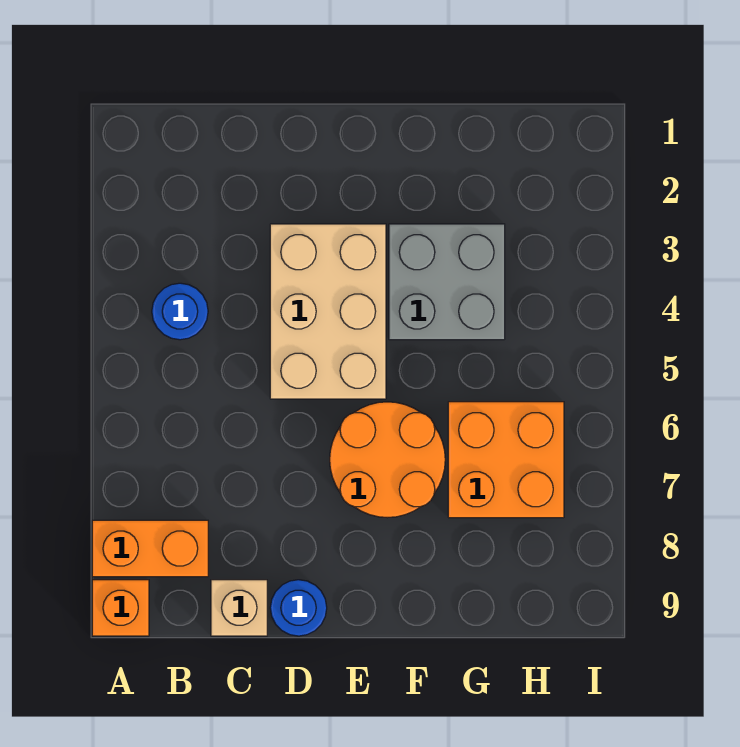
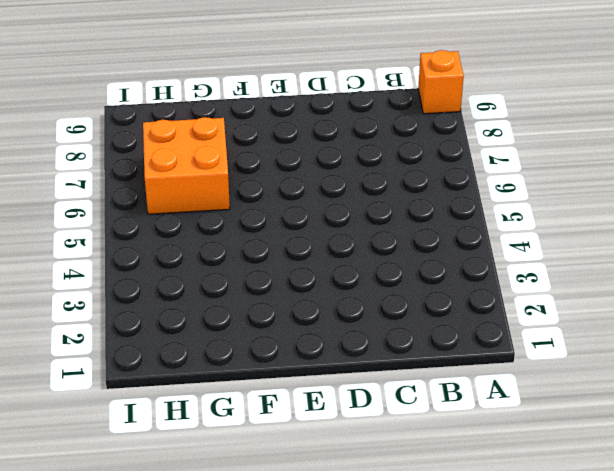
none -> orange 1x2 brick [92,520,208,577]
none -> blue 1x1 round brick [152,283,208,340]

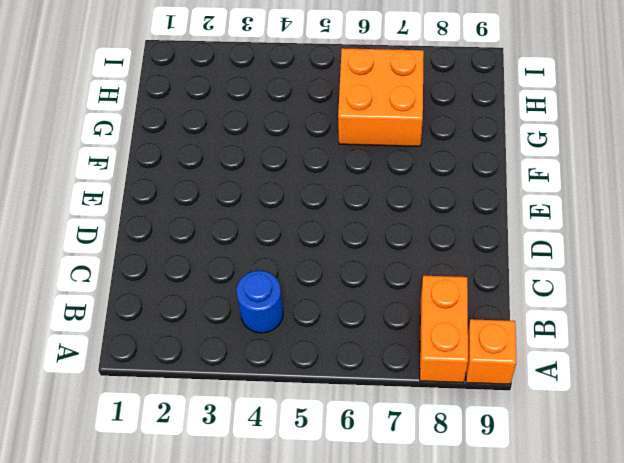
none -> tan 1x1 brick [211,580,267,636]
none -> tan 2x3 brick [270,224,386,399]

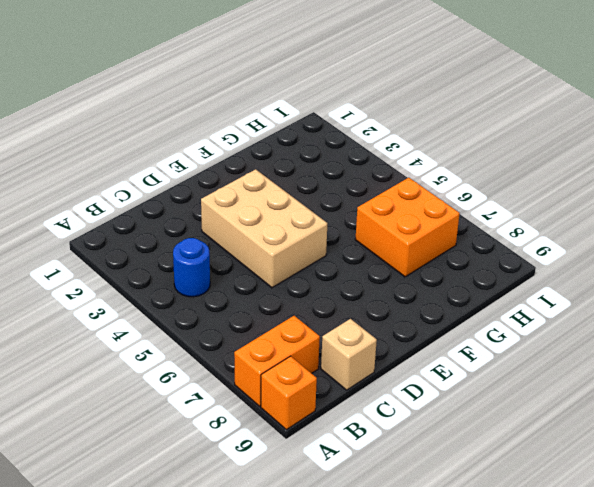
none -> blue 1x1 round brick [270,580,327,636]
none -> orange 2x2 round brick [330,402,445,518]

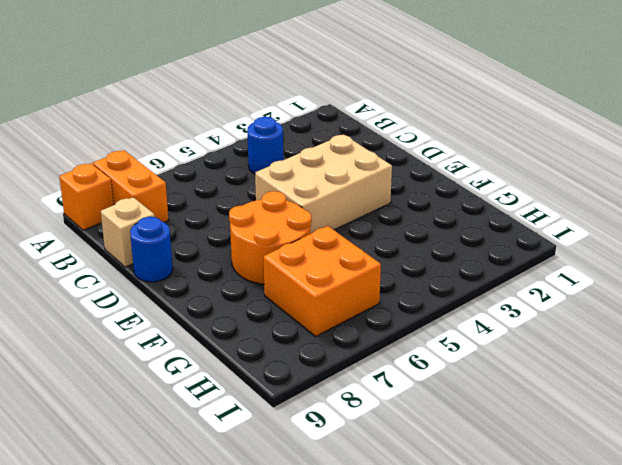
none -> grey 2x2 brick [389,224,505,340]

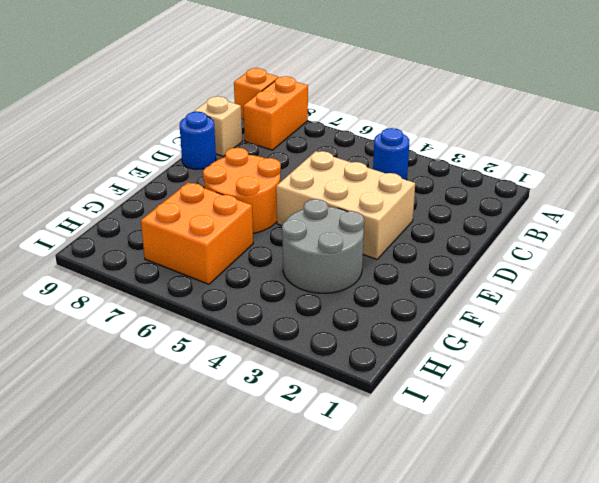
grey 2x2 round brick [282,199,364,293] -> grey 2x2 brick [389,224,505,340]

